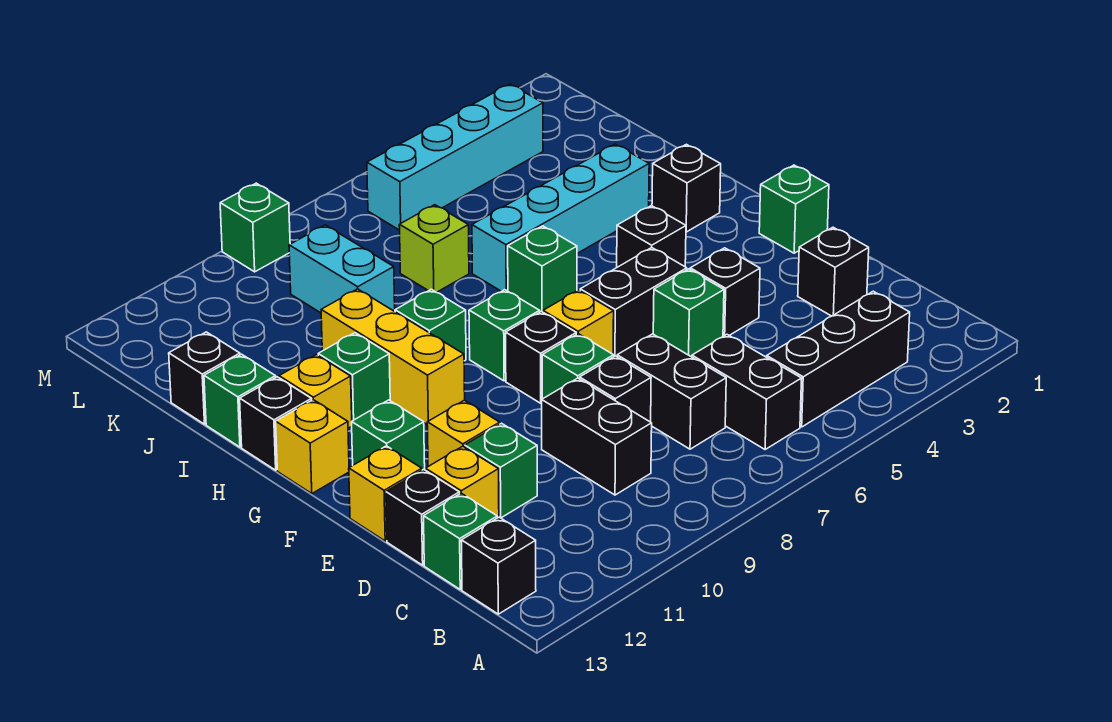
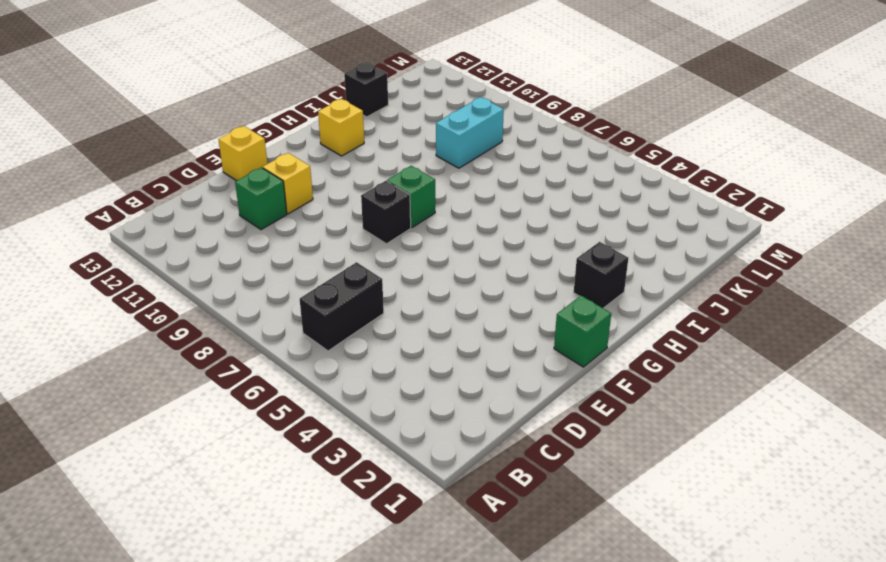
none -> black 1x3 brick [767,291,910,427]
none -> black 1x1 brick [461,517,536,614]
none -> black 1x2 brick [617,334,726,449]
none -> black 1x2 brick [542,378,652,495]

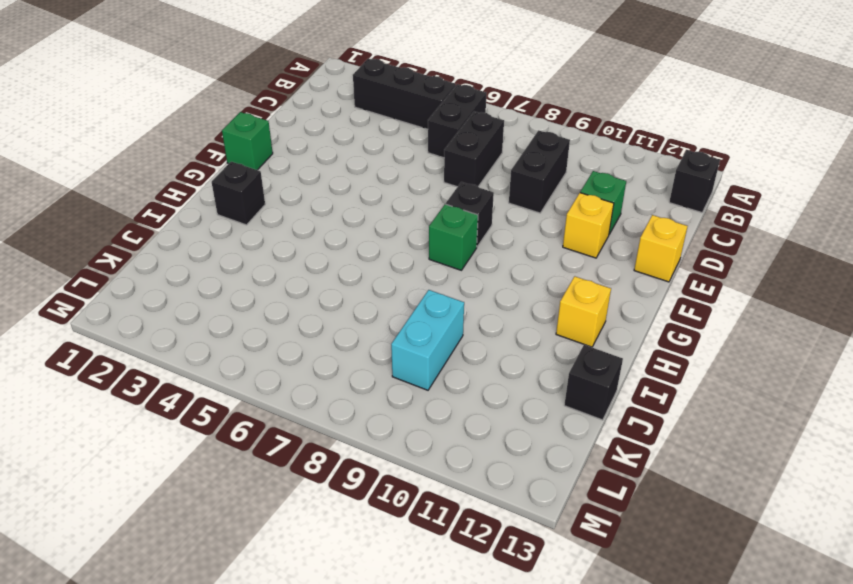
none -> green 1x1 brick [424,493,497,589]
none -> black 1x1 brick [798,227,869,316]
none -> black 1x1 brick [580,356,651,422]
none -> yellow 1x1 brick [426,446,499,518]

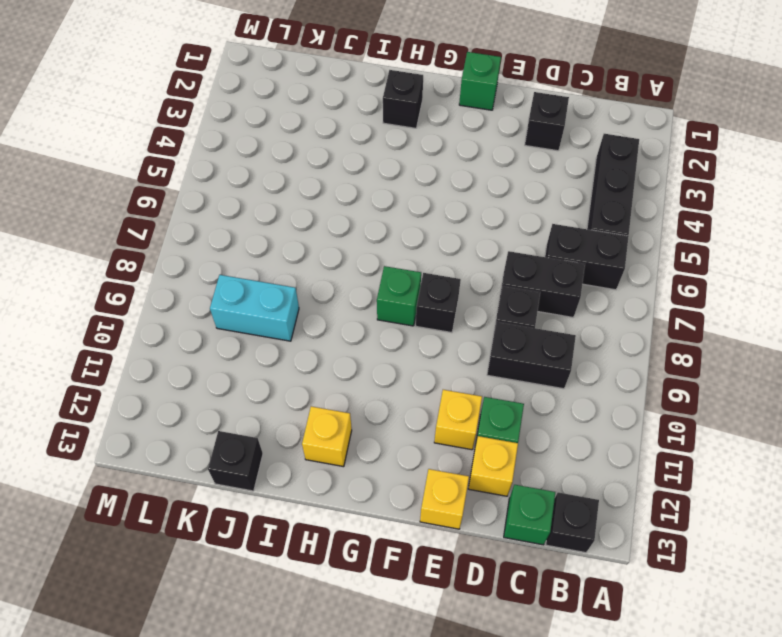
none -> black 1x1 brick [386,470,459,565]
none -> black 1x1 brick [690,248,760,336]
none -> green 1x1 brick [653,269,724,357]
none -> green 1x1 brick [542,334,614,399]

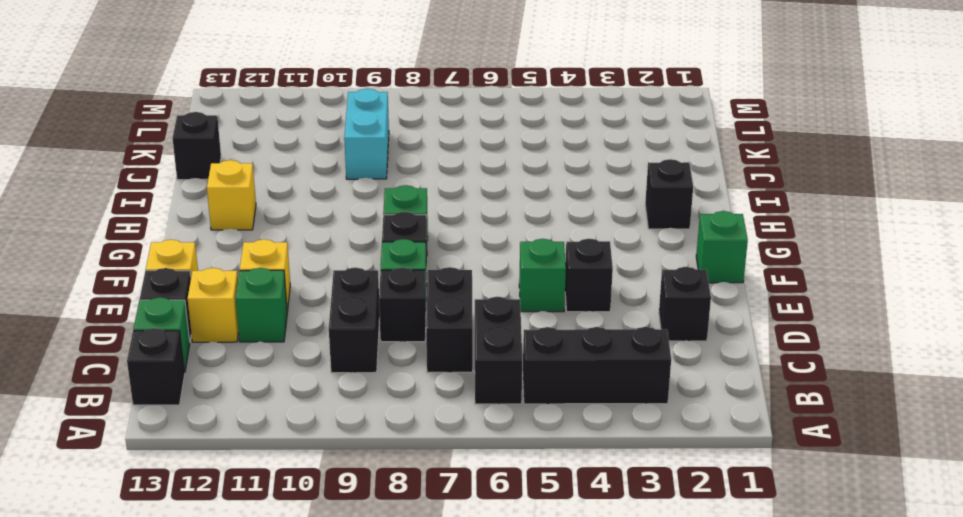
none -> black 1x2 brick [580,248,687,357]
none -> yellow 1x1 brick [543,290,614,354]
none -> green 1x1 brick [352,400,425,470]
none -> black 1x1 brick [617,206,686,267]

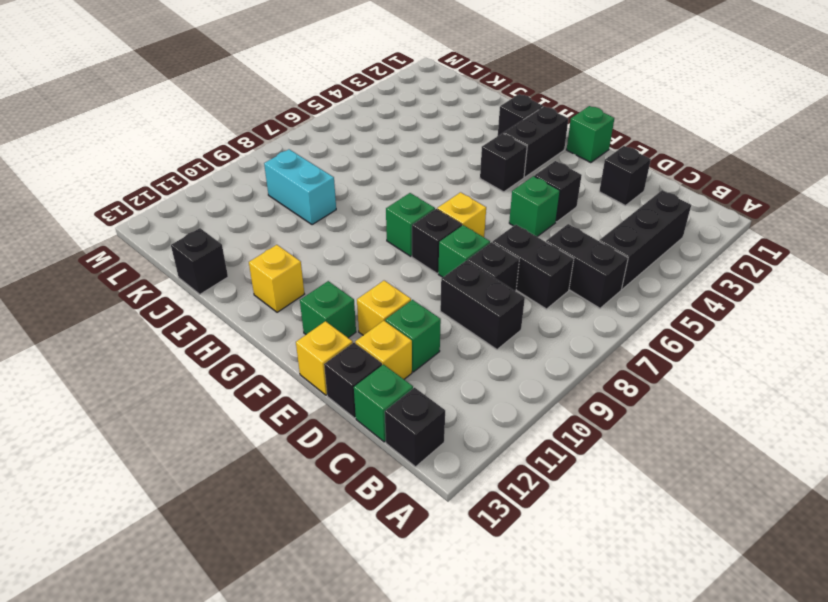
black 1x2 brick [504,106,568,177] -> black 1x2 brick moved to [580,248,687,357]
none -> yellow 1x3 brick [321,289,465,424]
none -> yellow 1x1 brick [276,400,349,494]
none -> green 1x1 brick [508,226,577,312]
none -> green 1x1 brick [395,289,466,361]

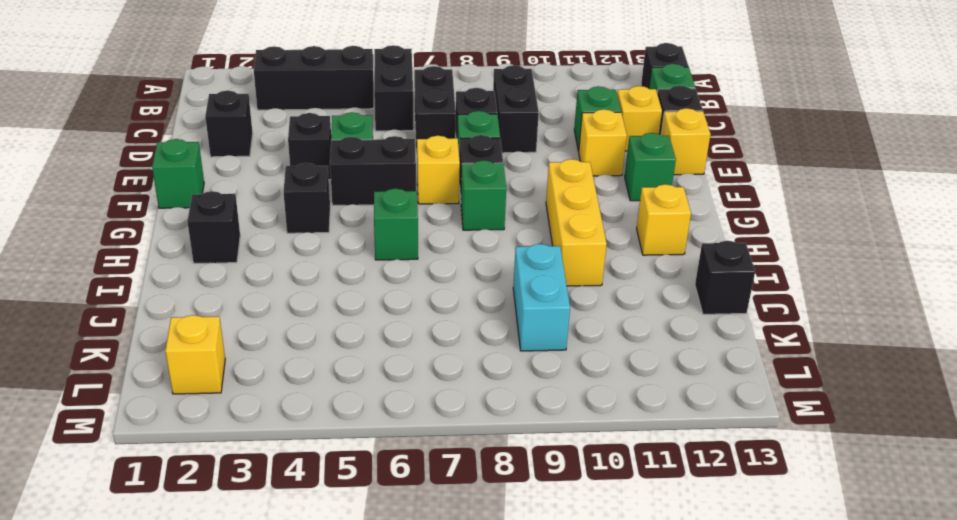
yellow 1x1 brick [165,315,225,394] -> yellow 1x1 brick moved to [276,400,349,494]
none -> green 1x1 brick [395,289,466,361]
none -> green 1x1 brick [318,333,390,421]
none -> black 1x1 brick [240,377,312,470]
none -> cyan 1x4 brick [472,144,649,291]

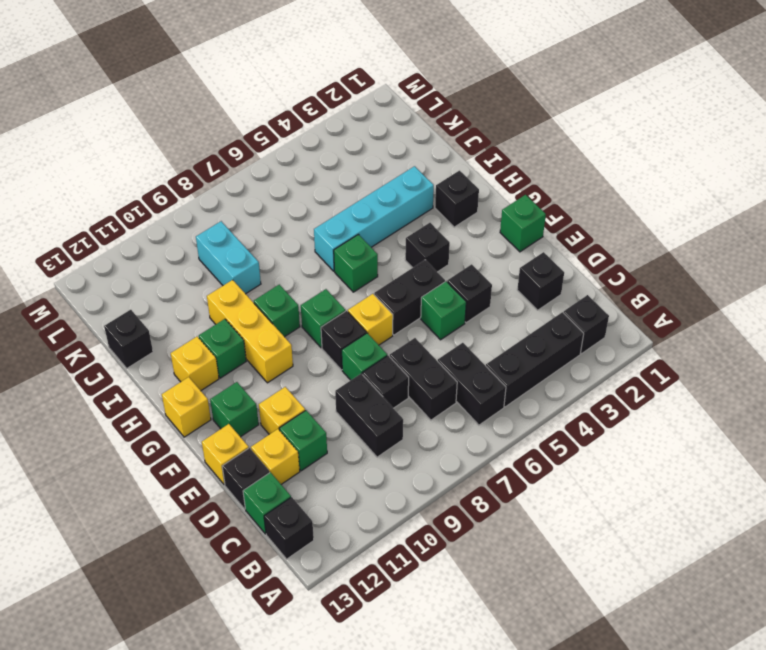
black 1x1 brick [563,295,609,354] -> black 1x1 brick moved to [240,377,312,470]
none -> green 1x1 brick [204,354,276,447]
none -> lime 1x1 brick [399,205,469,292]
none -> cyan 1x4 brick [367,84,543,230]
none -> green 1x1 brick [220,183,290,272]

